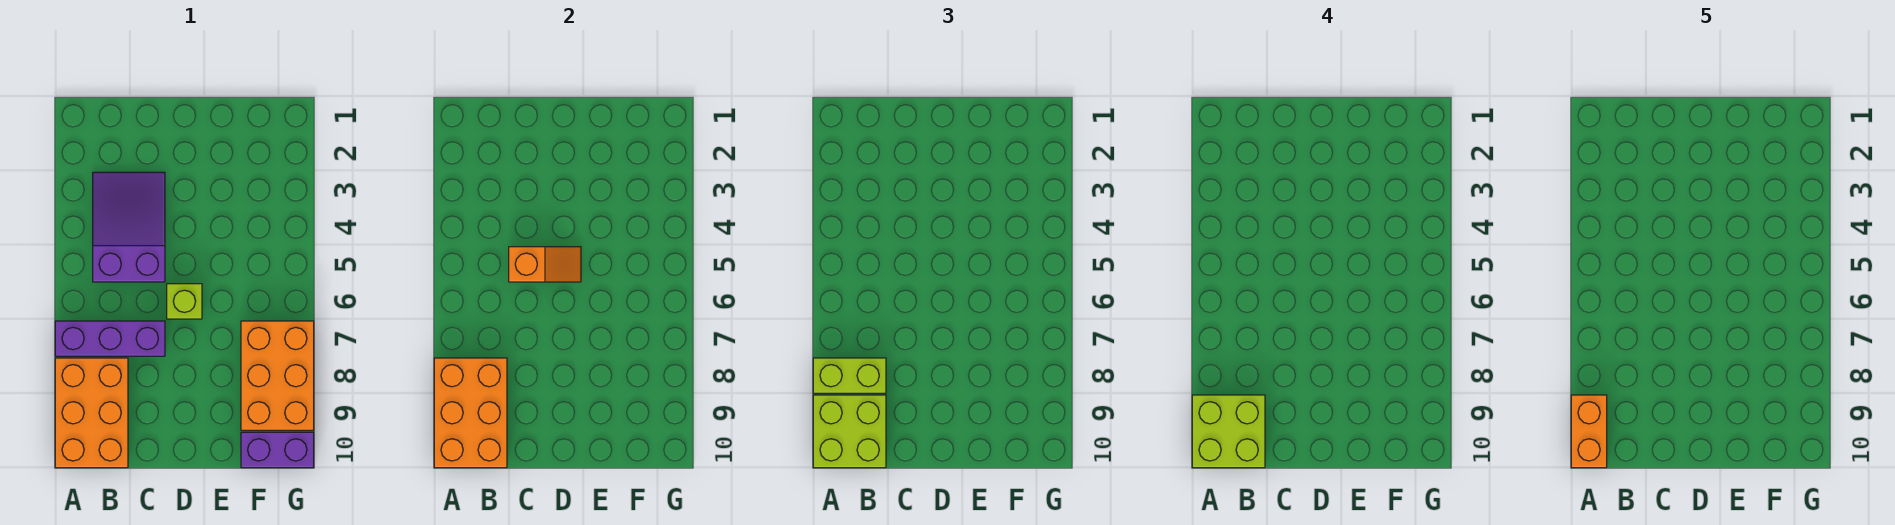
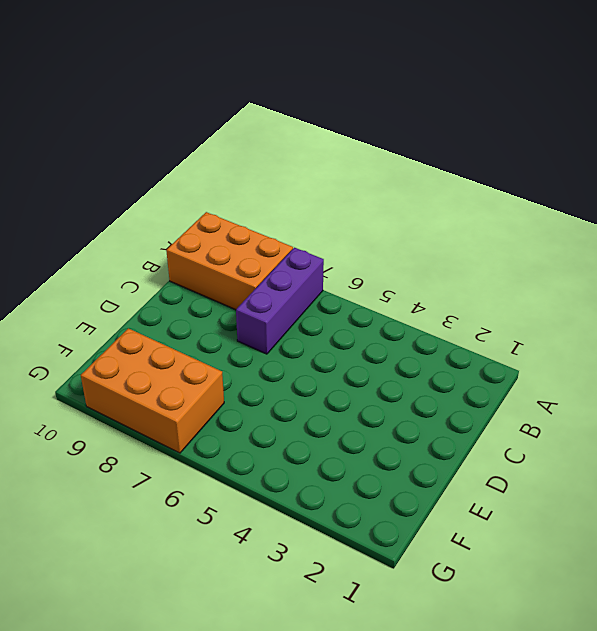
none -> purple 2x3 slope [93,172,165,282]
none -> lime 1x1 brick [167,284,202,319]
none -> purple 1x2 brick [241,432,314,468]

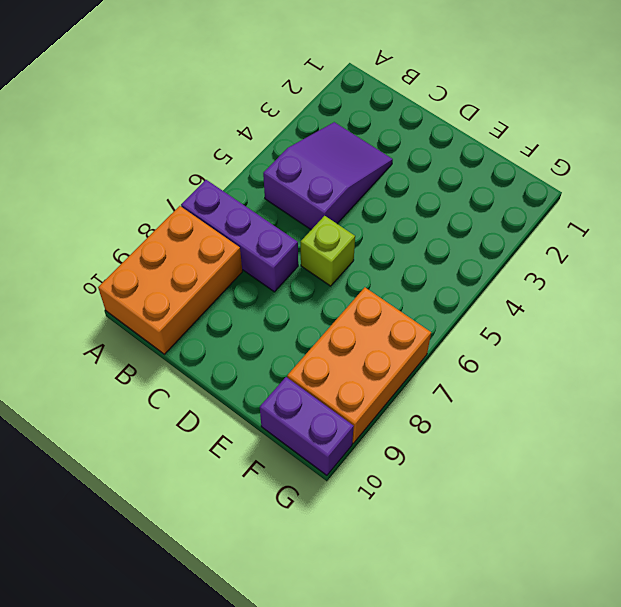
none -> orange 2x3 brick [434,358,507,468]
none -> orange 1x2 slope [509,247,581,282]
none -> lime 1x2 brick [813,358,886,393]

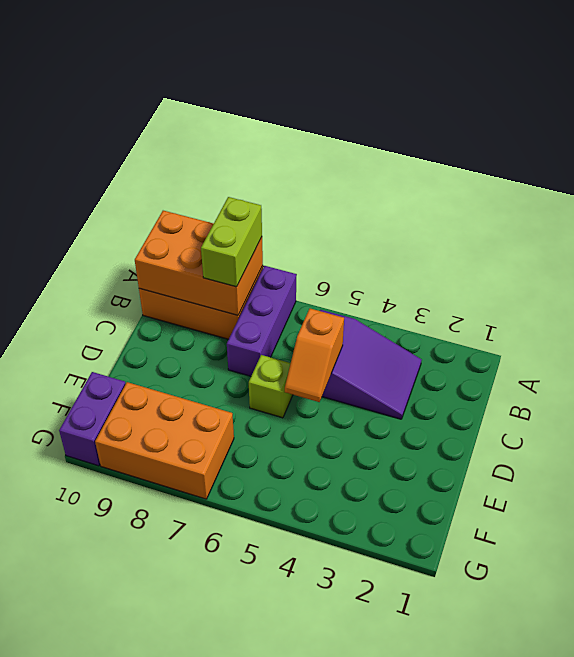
none -> lime 2x2 brick [813,395,886,468]
none -> lime 2x2 brick [1192,395,1265,468]
none -> orange 1x2 brick [1571,395,1607,468]

